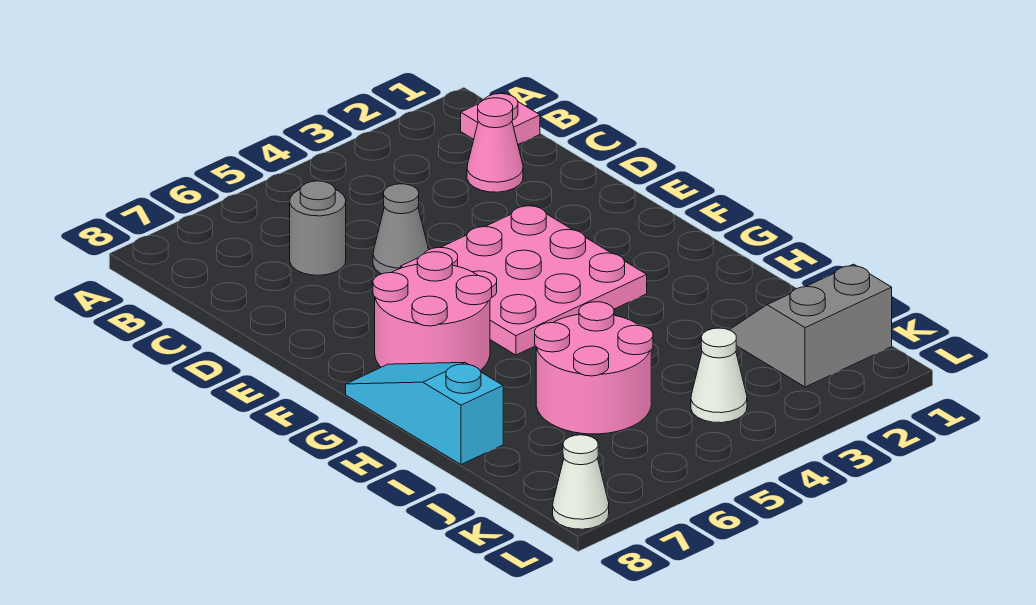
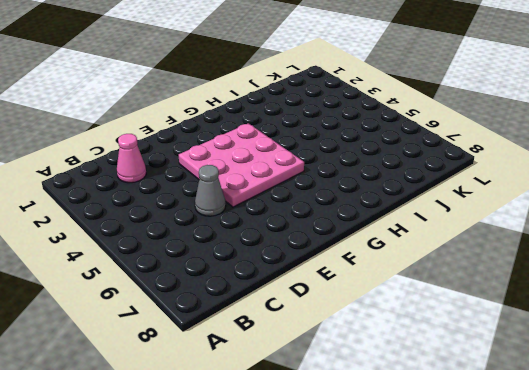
none -> pink 1x1 plate [461,93,540,144]
none -> grey 1x1 round brick [290,181,346,275]

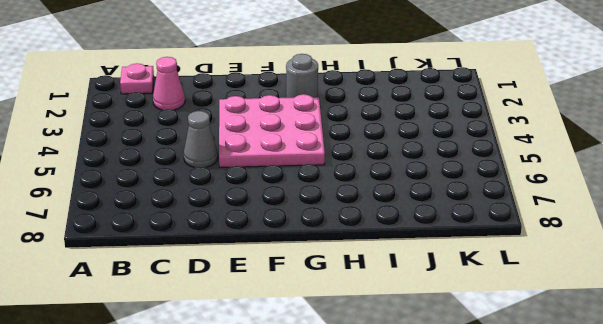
grey 1x1 round brick [286,54,318,98] -> grey 1x1 round brick moved to [290,181,346,275]
none -> pink 2x2 round brick [373,252,492,370]
none -> cyan 1x3 slope [346,362,503,464]

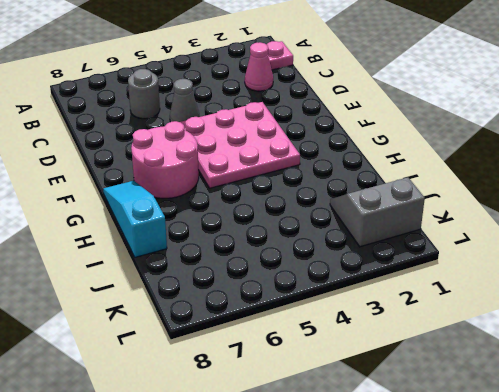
none -> pink 2x2 round brick [535,302,653,434]
none -> white 1x1 cone [691,328,747,423]

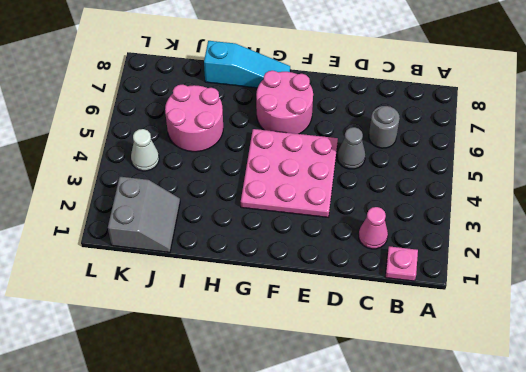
none -> white 1x1 cone [553,435,609,529]

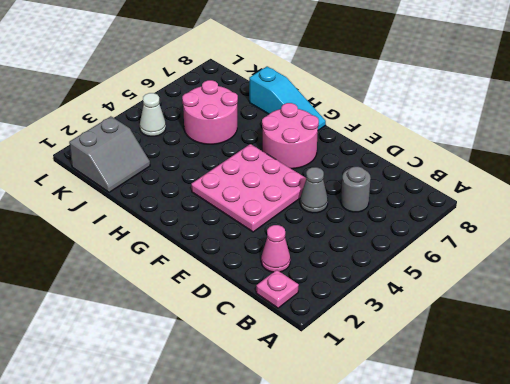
none -> white 1x1 cone [553,435,609,529]

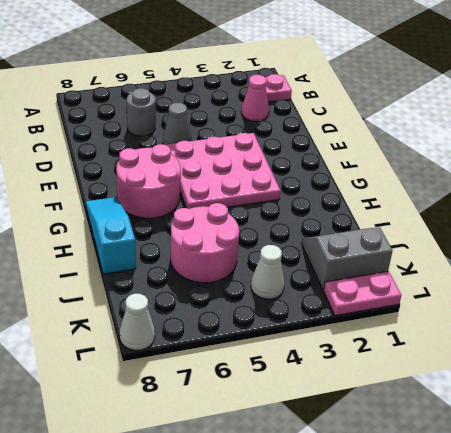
pink 1x2 plate [324,271,401,316] -> none

